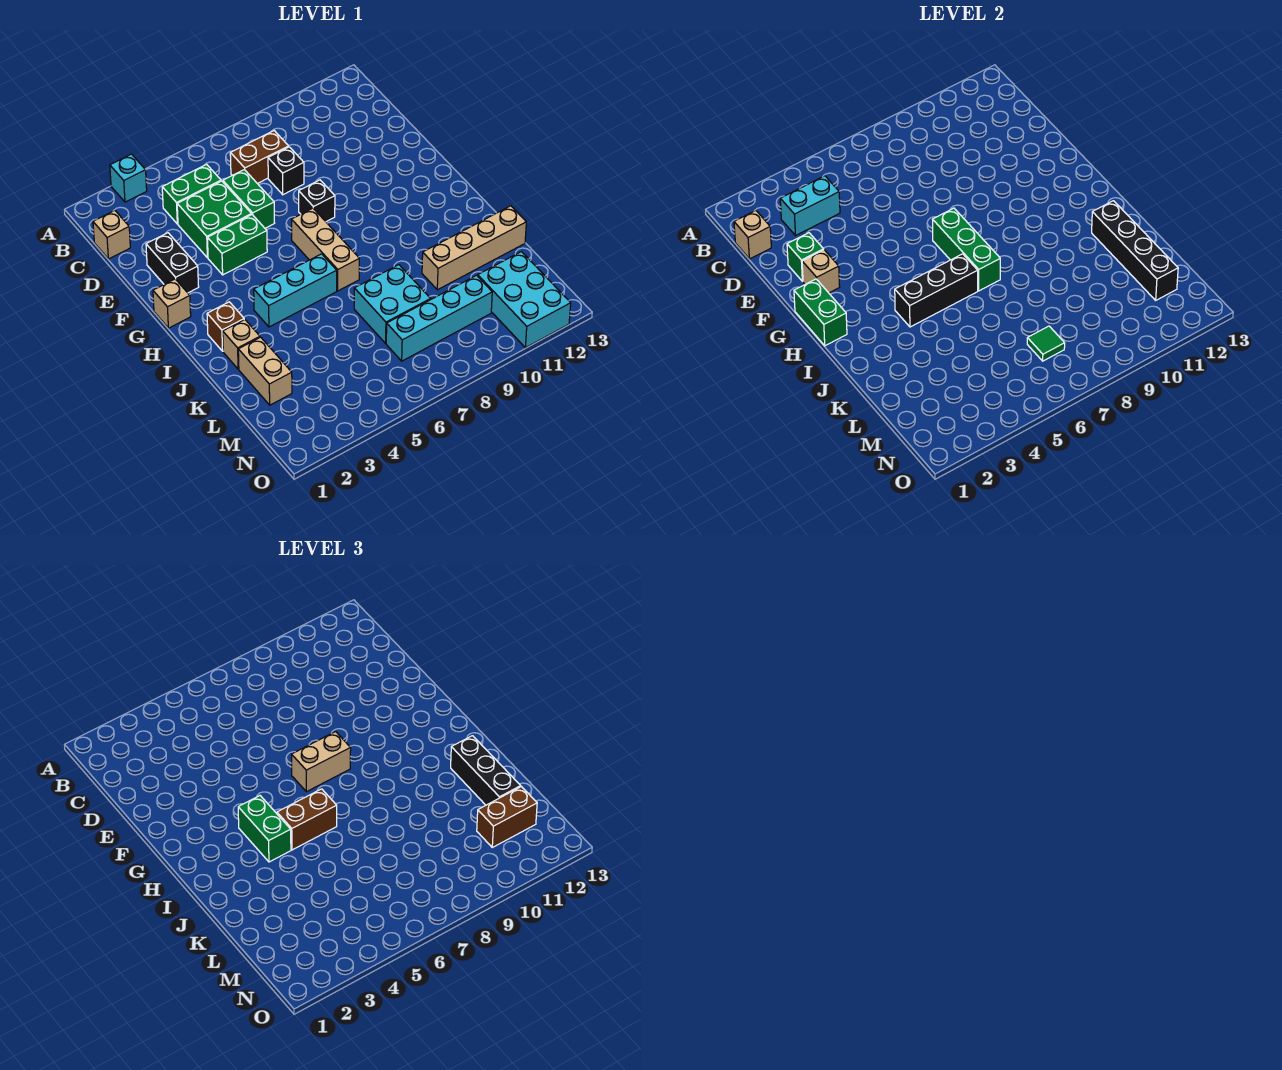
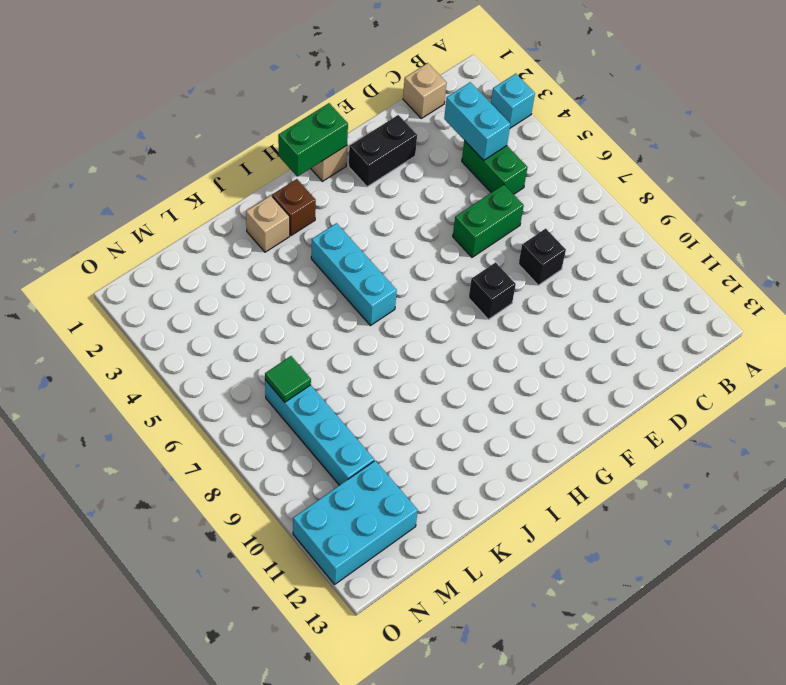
none -> brown 1x2 brick [230,131,289,184]
none -> green 2x2 brick [177,181,251,258]
none -> green 1x2 brick [208,215,267,275]
none -> tan 1x3 brick [291,208,359,291]

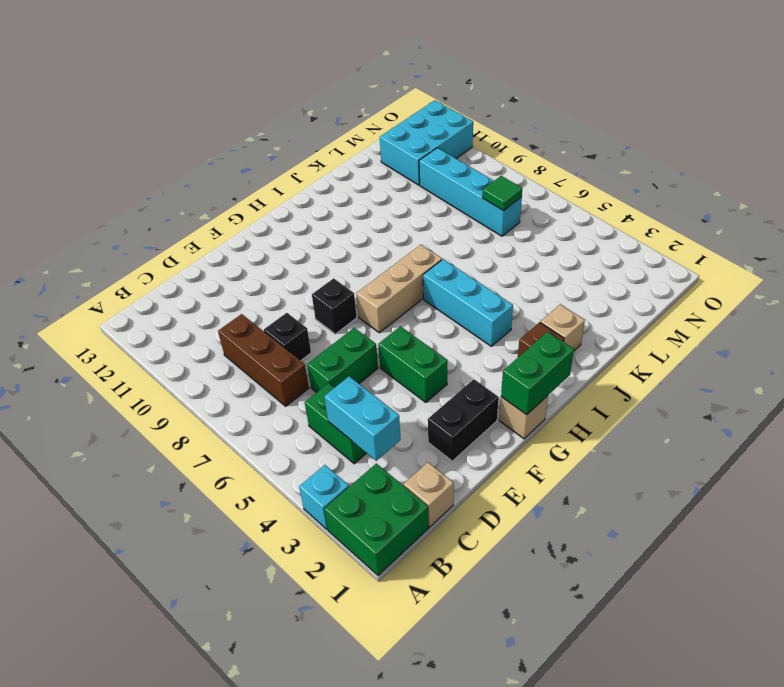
green 2x2 brick [324,464,429,575] -> green 2x2 brick moved to [177,181,251,258]
brown 1x3 brick [218,314,309,406] -> brown 1x2 brick [230,131,289,184]
none -> tan 1x2 brick [238,337,292,405]
none -> cyan 2x2 brick [354,265,431,343]
none -> tan 1x4 brick [422,206,526,290]
none -> tan 1x1 brick [734,211,771,259]

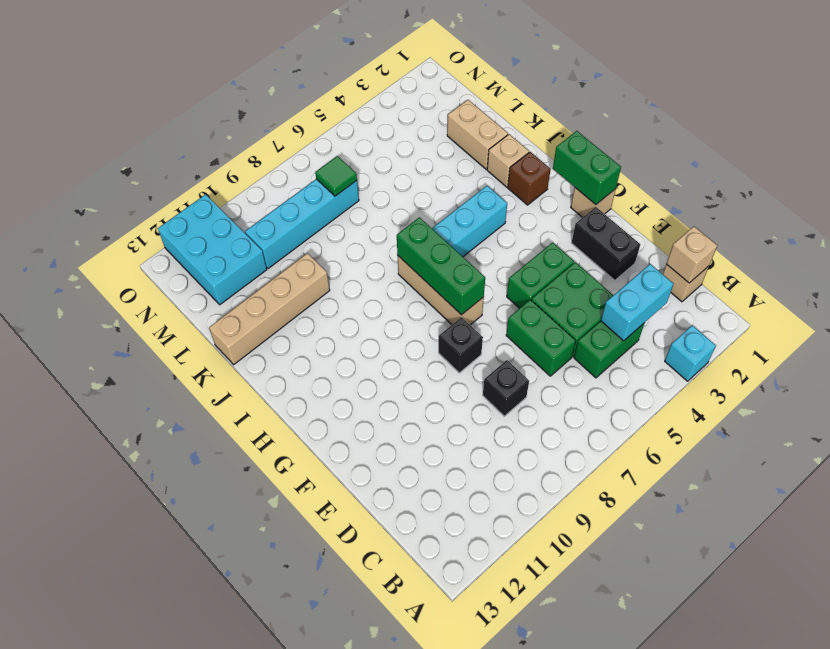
none -> brown 1x2 brick [230,131,289,184]
none -> cyan 2x2 brick [354,265,431,343]
none -> green 1x1 brick [787,233,824,281]
none -> tan 1x1 brick [802,250,840,293]

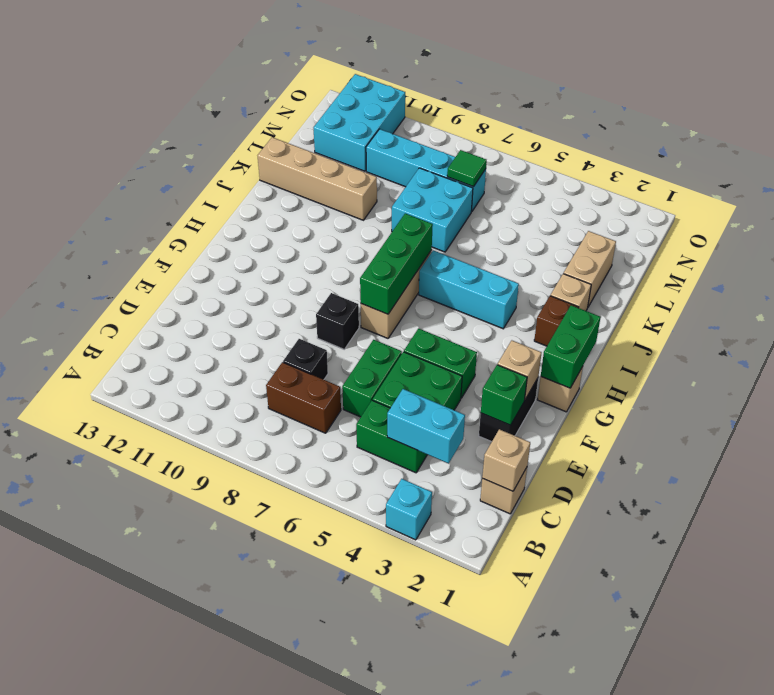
none -> black 1x3 brick [895,254,978,327]
none -> black 1x4 brick [1092,201,1178,300]
none -> tan 1x2 brick [291,732,351,792]
none -> green 1x2 brick [238,796,291,862]

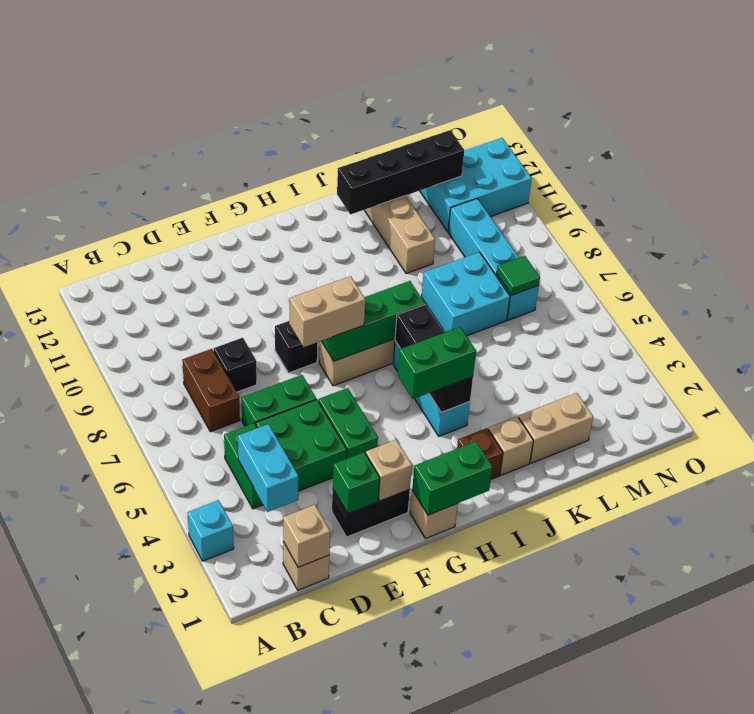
tan 1x2 brick [289,276,365,347] -> tan 1x2 brick turned to [291,732,351,792]
none -> brown 1x2 brick [277,789,337,850]
none -> black 1x3 brick [451,736,521,805]
none -> brown 1x2 brick [477,787,537,847]

